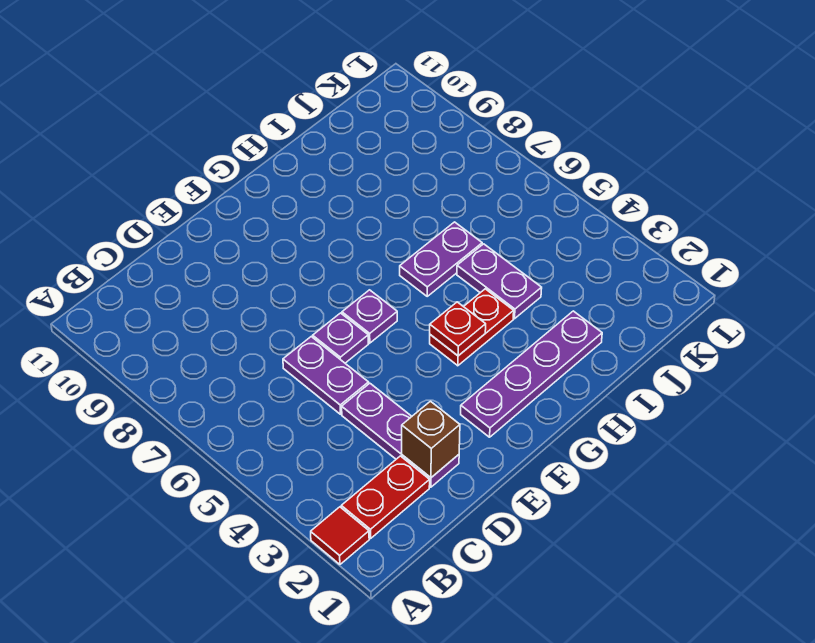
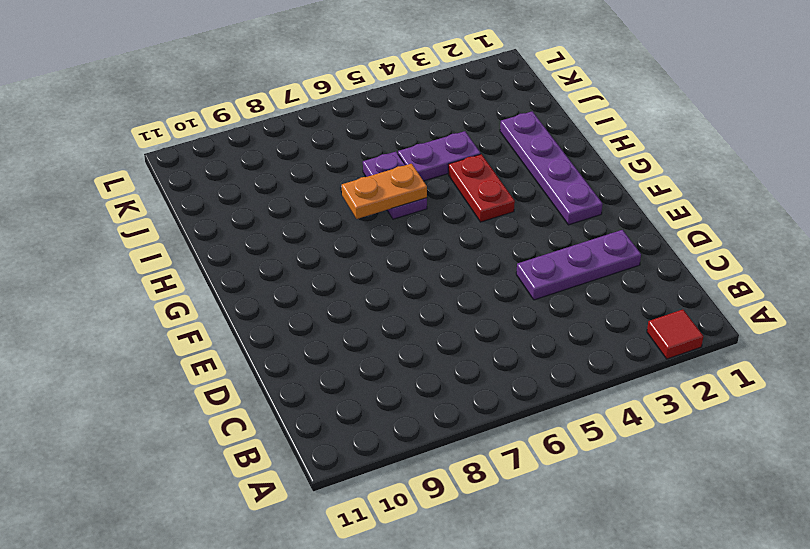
orange 1x2 plate [342,164,427,219] -> none
none -> red 1x2 plate [341,456,430,538]
none -> purple 1x2 plate [283,337,369,414]
none -> purple 1x1 plate [313,313,368,363]

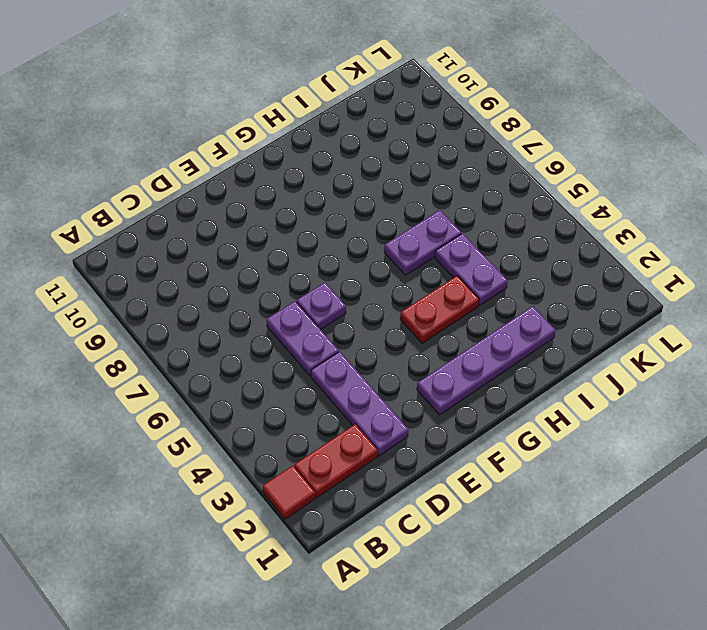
none -> purple 1x1 plate [342,290,397,343]
none -> brown 1x1 brick [402,401,460,478]
none -> red 1x1 plate [430,302,486,356]

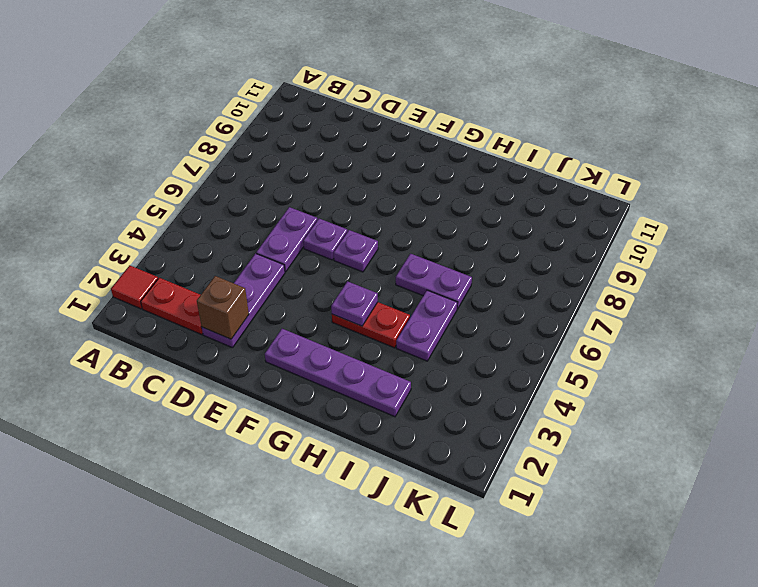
purple 1x1 plate [331,281,378,326] -> red 1x1 plate [430,302,486,356]

